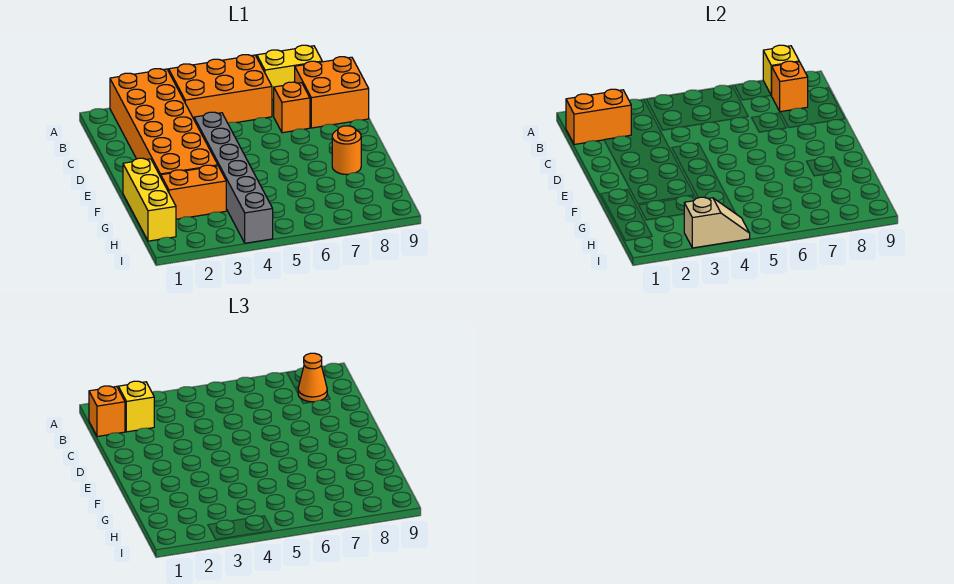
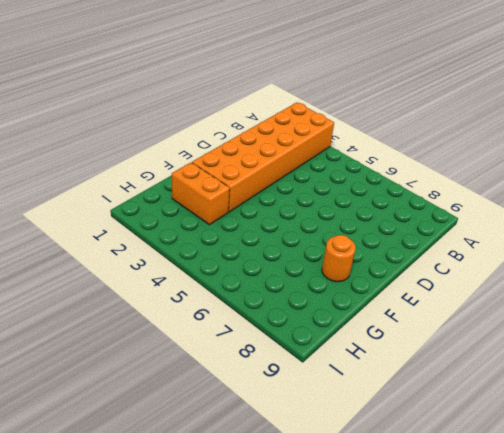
none -> orange 2x3 brick [169,55,272,123]
none -> yellow 1x2 brick [257,45,322,99]
none -> orange 2x2 brick [295,57,369,128]

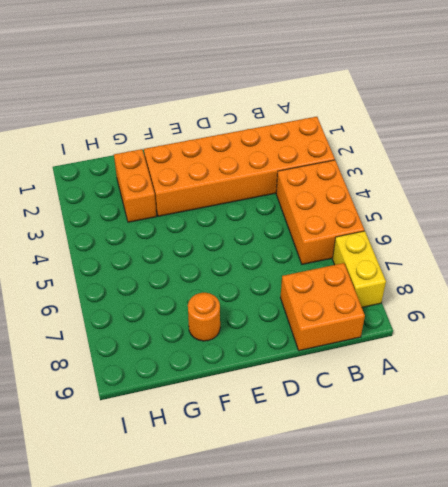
none -> orange 1x1 brick [274,82,310,133]
none -> grey 1x6 brick [194,112,273,243]
none -> yellow 1x3 brick [123,158,176,241]

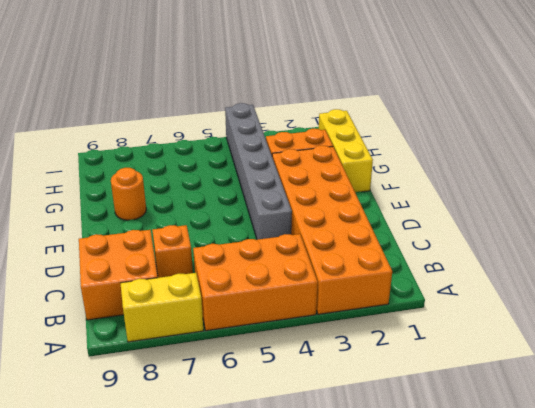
none -> yellow 1x1 brick [763,45,799,96]
none -> orange 1x2 brick [566,89,631,145]
none -> orange 1x1 brick [772,61,808,112]

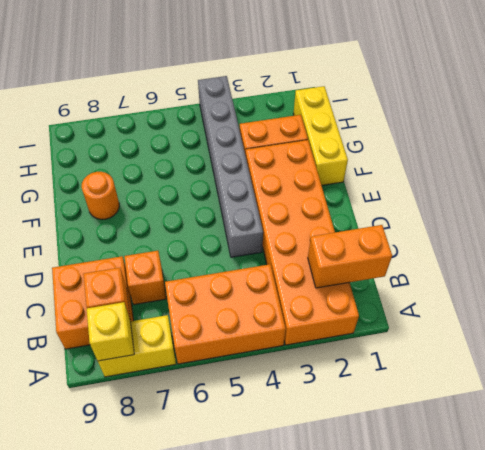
none -> tan 1x2 slope [684,197,750,248]
none -> orange 1x1 brick [89,386,125,437]
none -> yellow 1x1 brick [118,381,154,432]

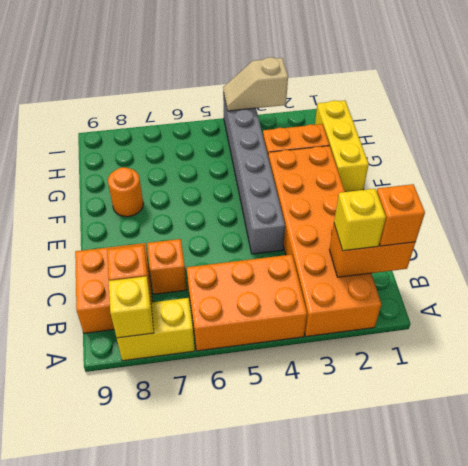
none -> orange 1x1 cone [298,353,327,402]

